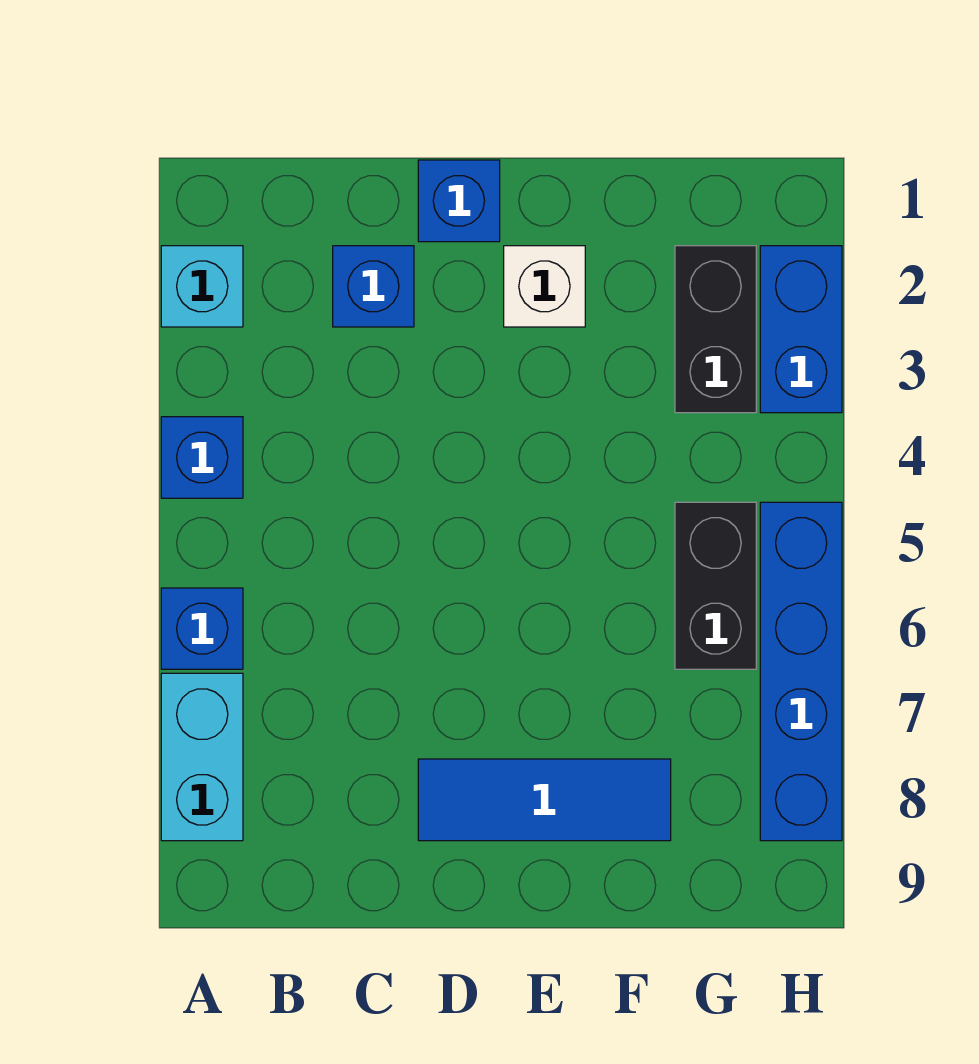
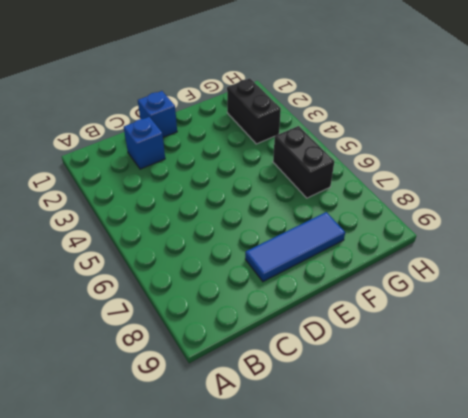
none -> cyan 1x1 brick [161,246,243,327]
none -> blue 1x1 brick [161,417,243,498]
none -> blue 1x1 brick [161,588,243,669]

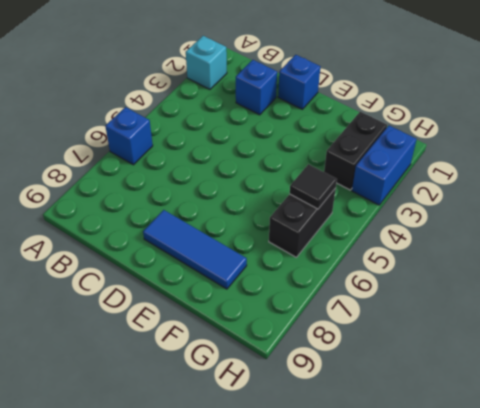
black 1x1 tile [290,164,337,209] -> none
none -> blue 1x1 brick [161,417,243,498]
none -> cyan 1x2 brick [161,673,243,841]
none -> white 1x1 brick [504,246,585,327]

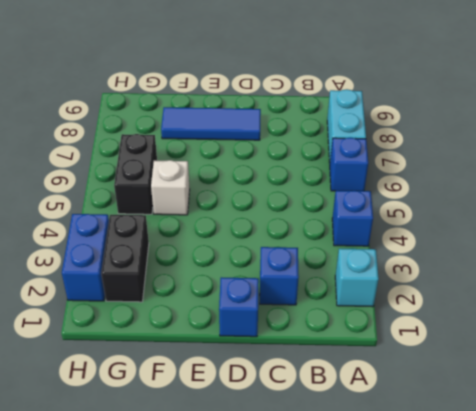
white 1x1 brick [151,160,190,215] -> white 1x1 brick moved to [504,246,585,327]
none -> blue 1x4 brick [760,502,842,841]

